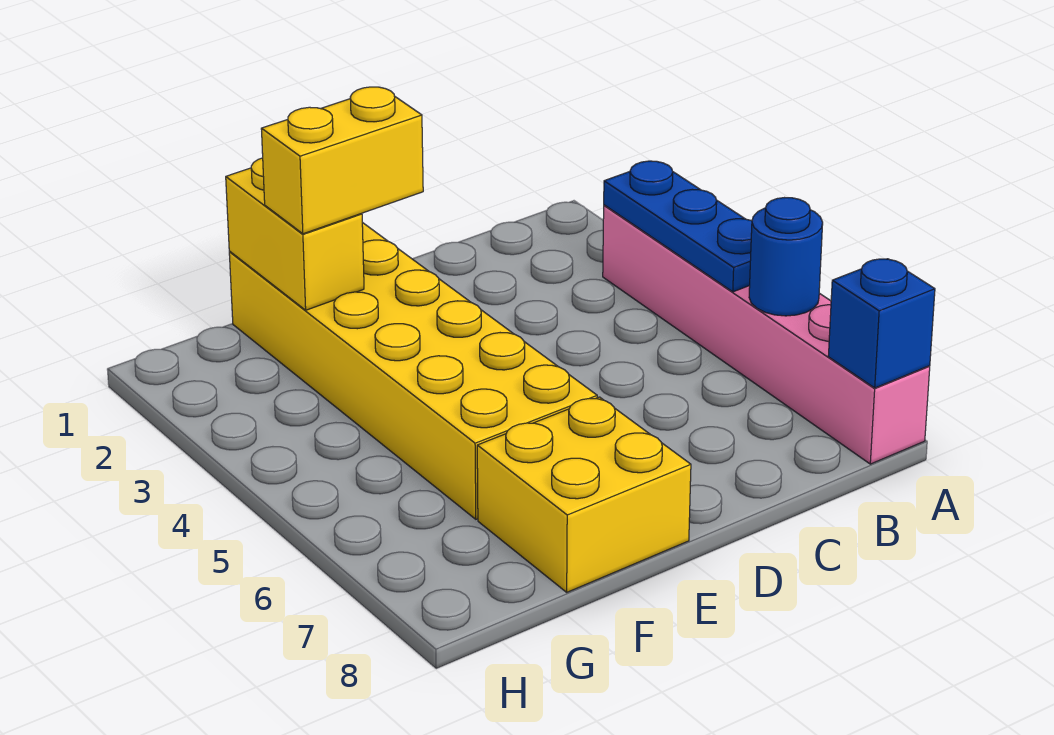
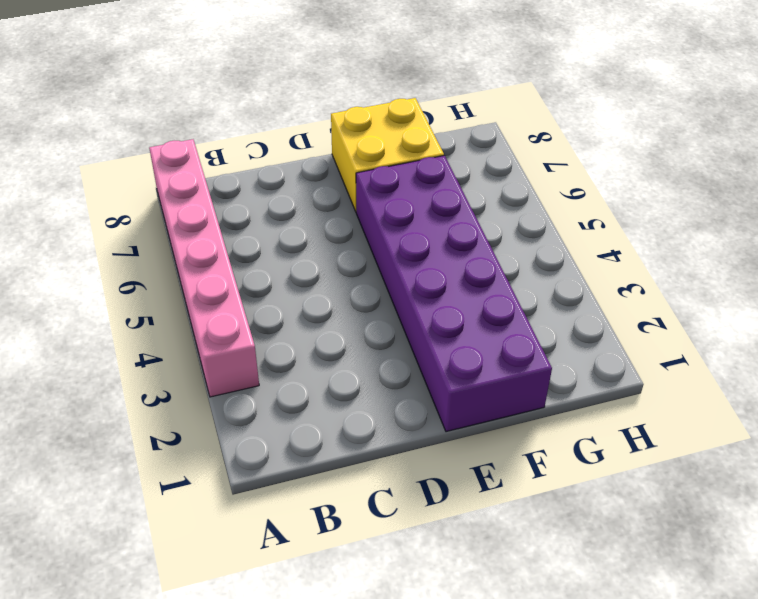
purple 2x6 brick [356,156,552,432] -> yellow 2x6 brick [229,222,597,519]
none -> blue 1x3 plate [604,161,752,292]
none -> blue 1x1 round brick [749,198,823,316]

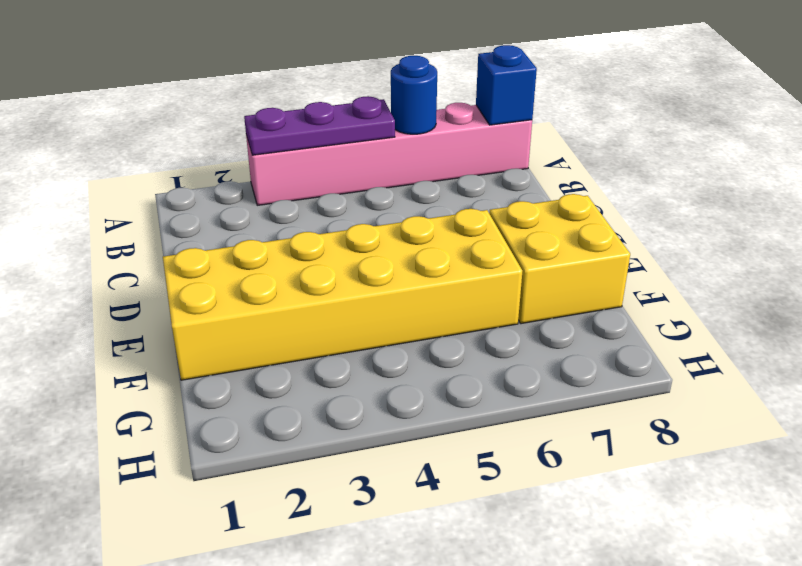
purple 1x3 plate [244,96,395,155] -> blue 1x3 plate [604,161,752,292]
none -> yellow 1x2 brick [226,158,364,310]
none -> yellow 1x2 brick [261,87,423,234]

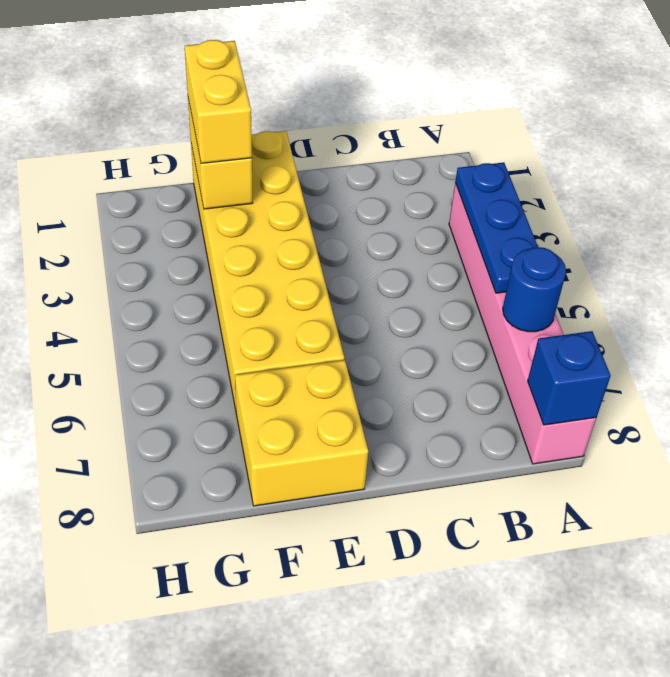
yellow 1x2 brick [185,40,252,163] -> yellow 1x2 brick turned to [261,87,423,234]

